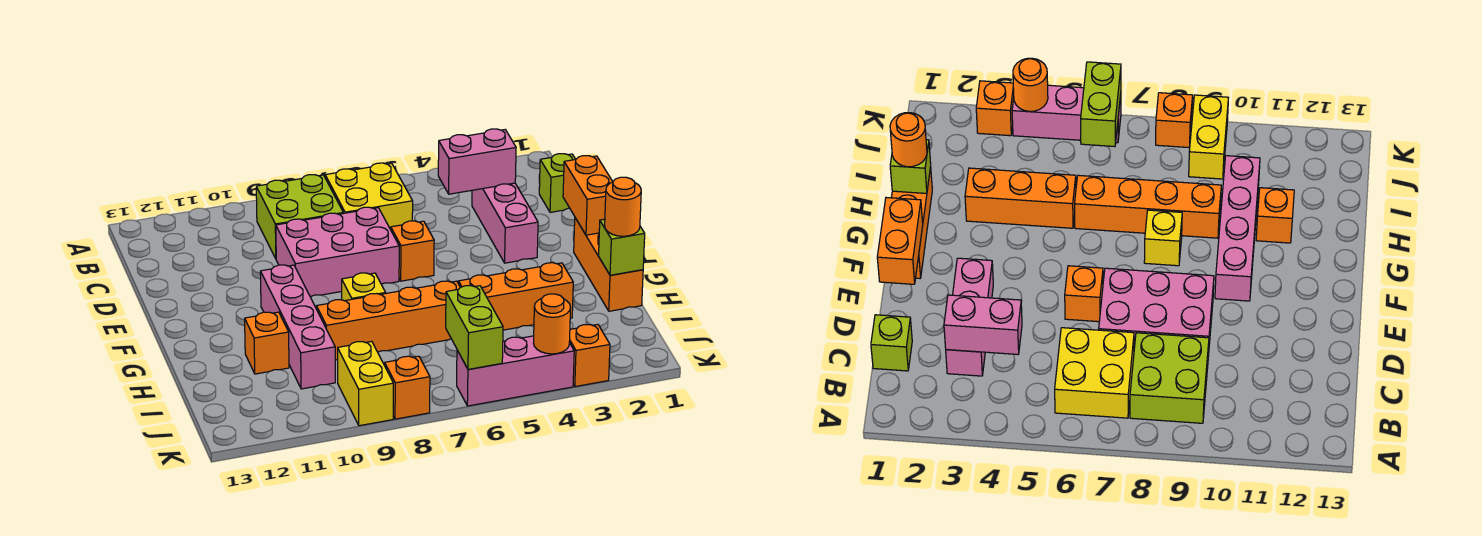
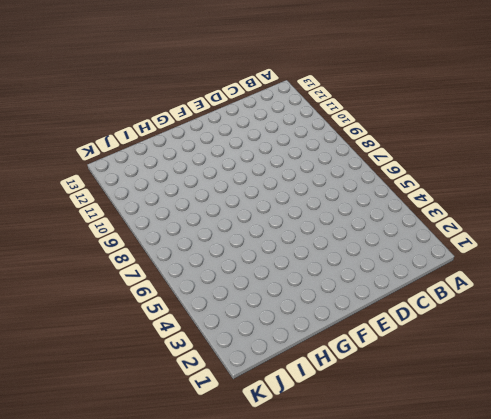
none -> yellow 2x2 brick [325,163,413,229]
none -> lime 2x2 brick [256,175,343,259]
none -> lime 1x1 brick [539,154,576,212]

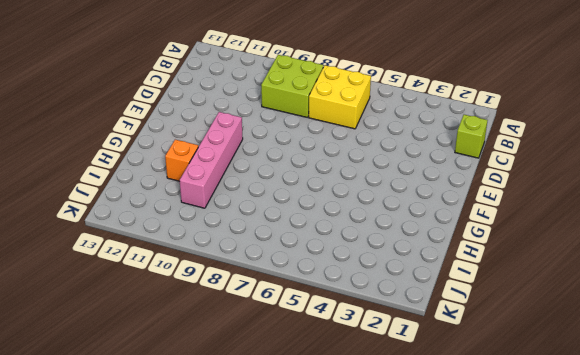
none -> pink 1x3 brick [472,183,538,263]
none -> pink 2x3 brick [276,207,399,297]
none -> orange 1x1 brick [391,221,434,281]

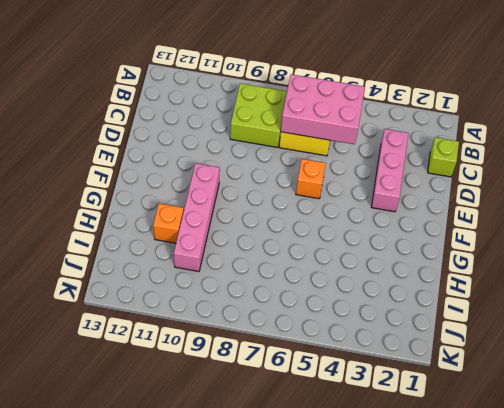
pink 2x3 brick [281,74,365,144] -> pink 2x3 brick moved to [276,207,399,297]
none -> orange 1x3 brick [574,218,643,311]
none -> yellow 1x1 brick [342,273,386,301]
none -> orange 1x3 brick [459,263,573,330]

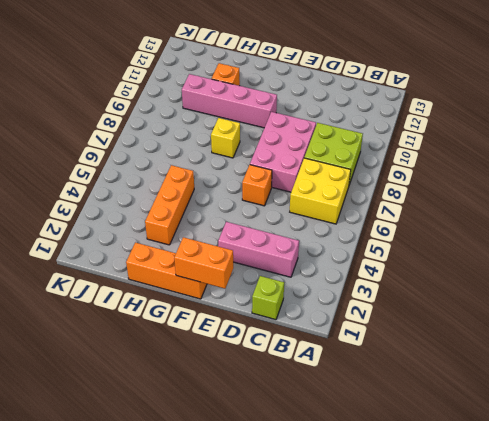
none -> orange 1x4 brick [316,281,460,360]
none -> yellow 1x2 brick [338,341,393,426]
none -> orange 1x1 brick [569,325,610,387]

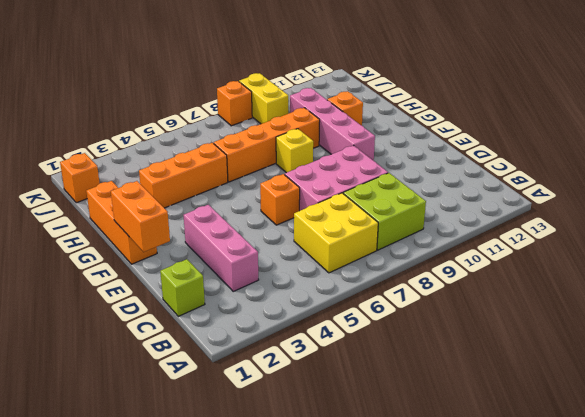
orange 1x1 brick [60,153,100,203] -> orange 1x1 brick moved to [569,325,610,387]
none -> pink 1x3 brick [457,336,574,406]
none -> pink 1x2 brick [438,129,516,194]
none -> lime 1x1 brick [599,219,645,275]

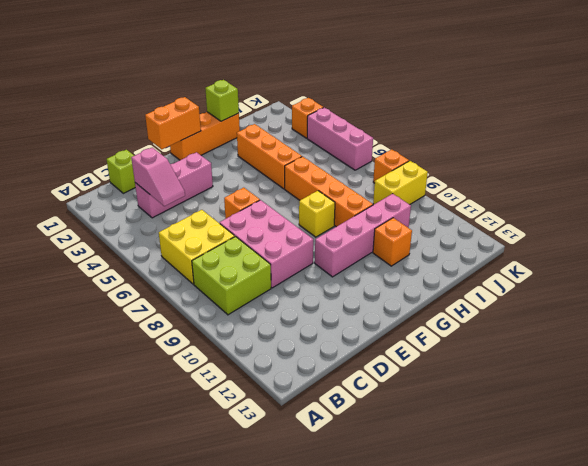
pink 1x2 slope [131,148,185,206] -> pink 1x2 brick [438,129,516,194]
none -> lime 1x2 brick [446,286,503,369]
none -> orange 1x1 round brick [534,294,571,354]
none -> orange 1x1 round brick [605,177,641,236]

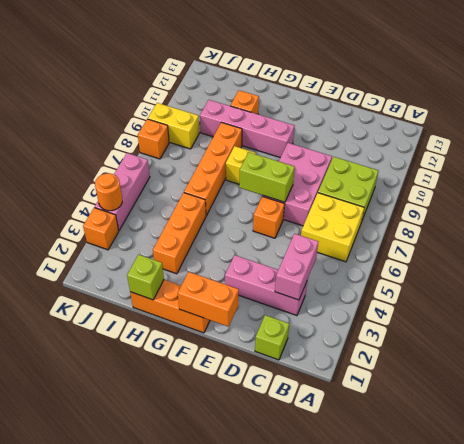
lime 1x2 brick [239,152,295,202] -> lime 1x2 brick moved to [446,286,503,369]
none -> orange 1x1 round brick [605,177,641,236]

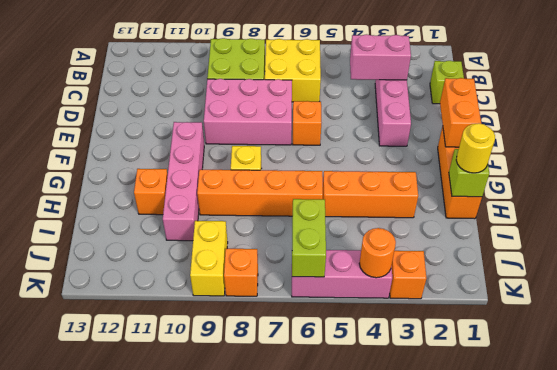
yellow 1x1 round brick [456,123,495,173] -> orange 1x1 round brick [605,177,641,236]

